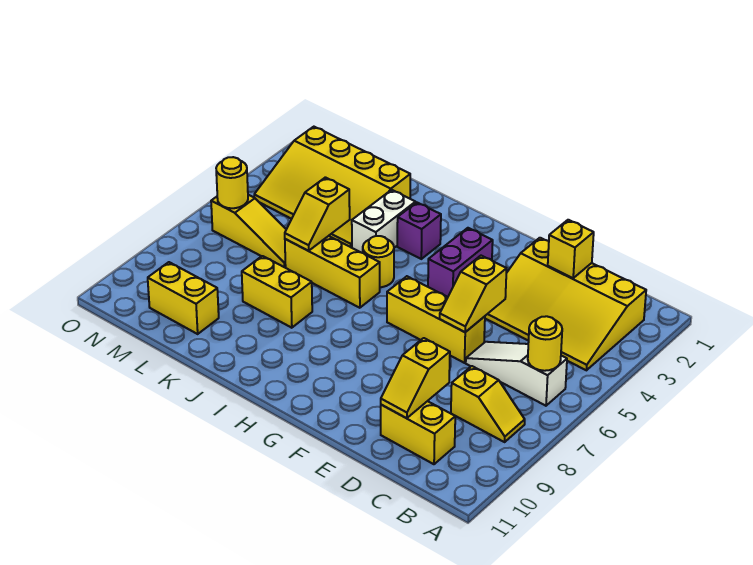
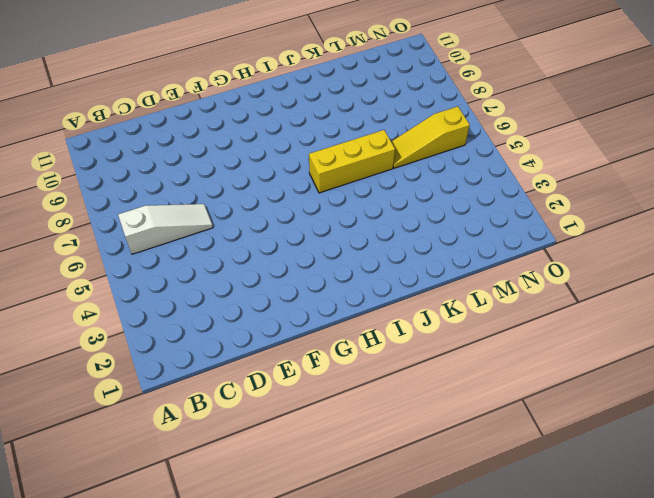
none -> yellow 3x4 slope [485,238,646,370]
none -> yellow 1x2 slope [451,366,525,442]
none -> yellow 1x2 brick [381,401,455,464]

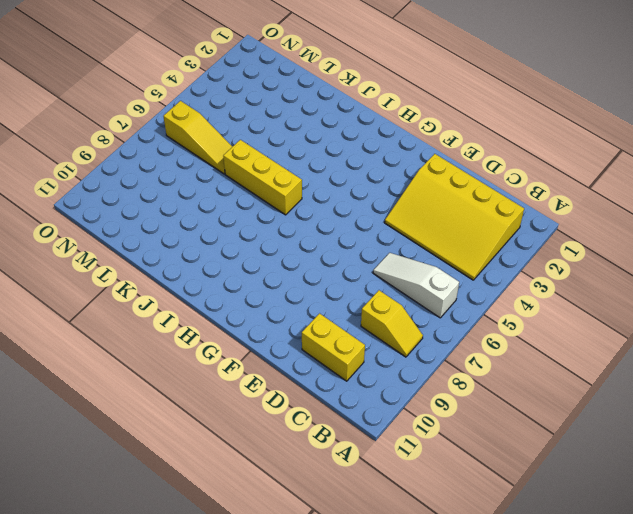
none -> yellow 1x3 brick [387,276,485,363]
none -> purple 1x2 brick [428,228,493,297]
none -> purple 1x1 brick [397,202,441,259]

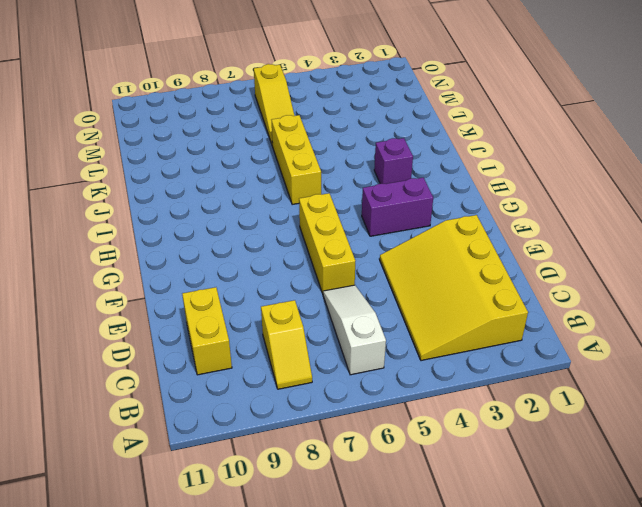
none -> yellow 1x1 round brick [363,236,394,287]
none -> white 1x2 brick [352,190,416,253]
none -> yellow 1x2 brick [242,256,312,328]

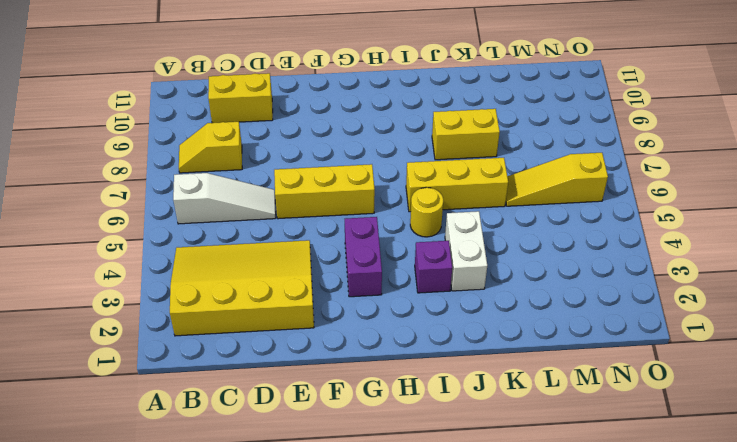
none -> yellow 3x4 slope [254,127,410,248]
none -> yellow 1x2 brick [148,262,219,334]
none -> yellow 1x1 round brick [528,316,562,371]

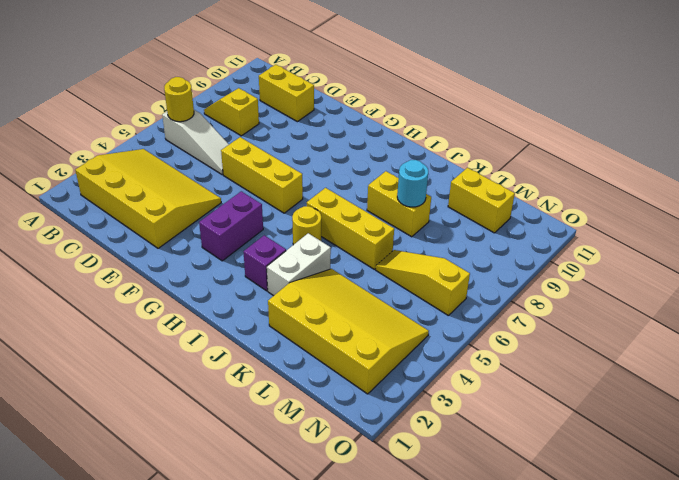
cyan 1x1 round brick [397,160,428,207] -> none
none -> yellow 1x1 brick [548,220,594,278]
none -> yellow 1x2 slope [381,338,450,418]
none -> yellow 1x2 slope [440,256,507,332]

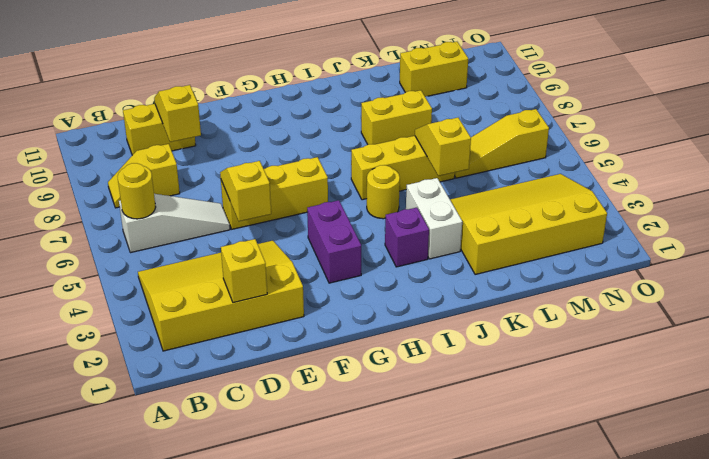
none -> yellow 1x1 round brick [216,157,248,208]

